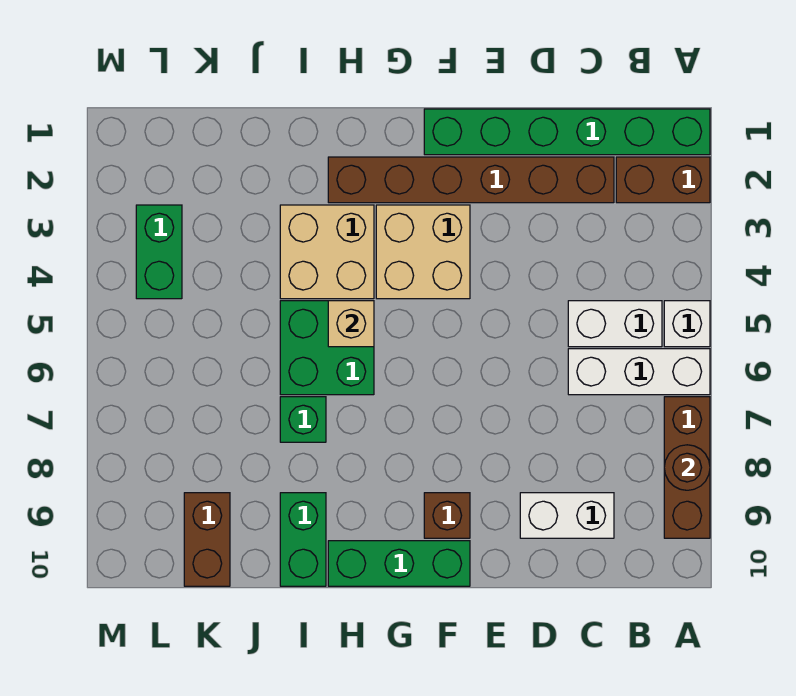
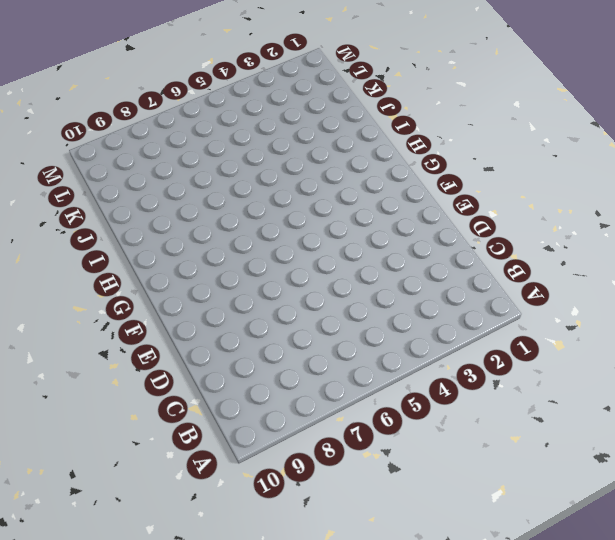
none -> green 1x6 brick [424,109,710,155]
none -> brown 1x2 brick [616,157,710,203]
none -> white 1x1 brick [664,301,710,347]

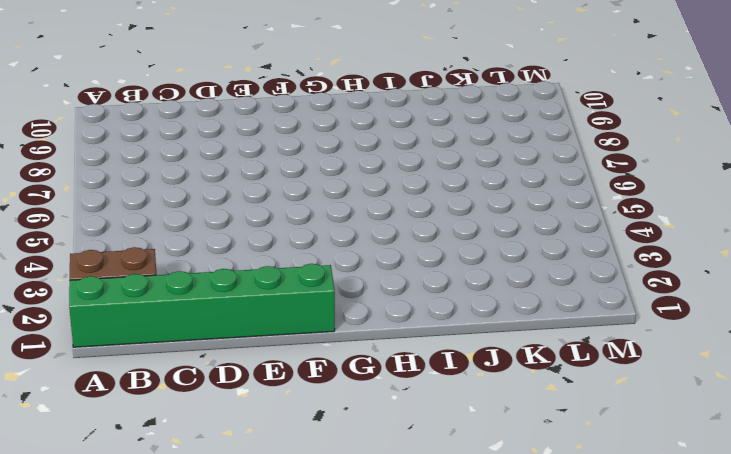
none -> white 1x1 brick [664,301,710,347]
none -> white 1x3 brick [568,349,710,395]
none -> brown 1x3 brick [664,397,710,538]

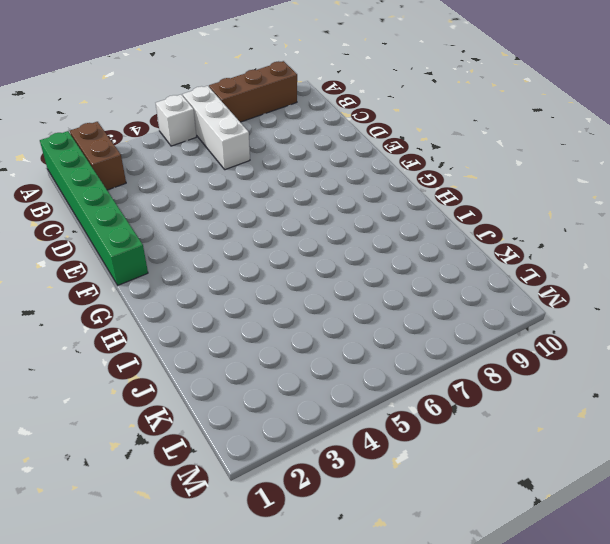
none -> white 1x2 brick [568,301,662,347]
none -> brown 1x6 brick [328,157,614,203]
none -> white 1x2 brick [520,493,614,538]

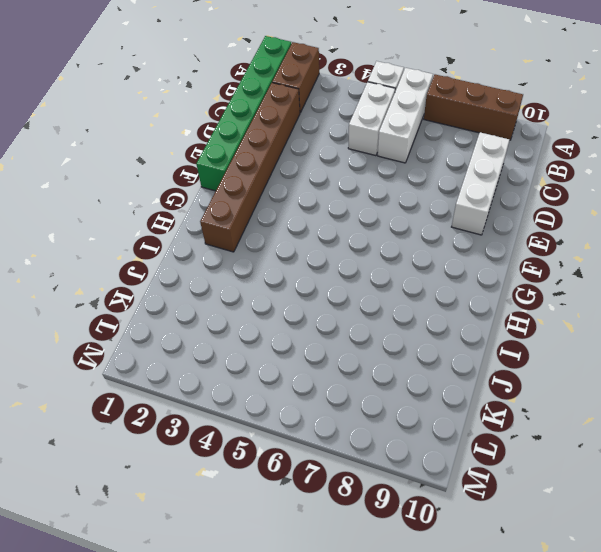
white 1x3 brick [452,132,509,235] -> white 1x2 brick [520,493,614,538]
none -> tan 2x2 brick [376,205,470,299]
none -> brown 1x1 brick [424,493,470,538]
none -> green 1x3 brick [328,541,470,586]

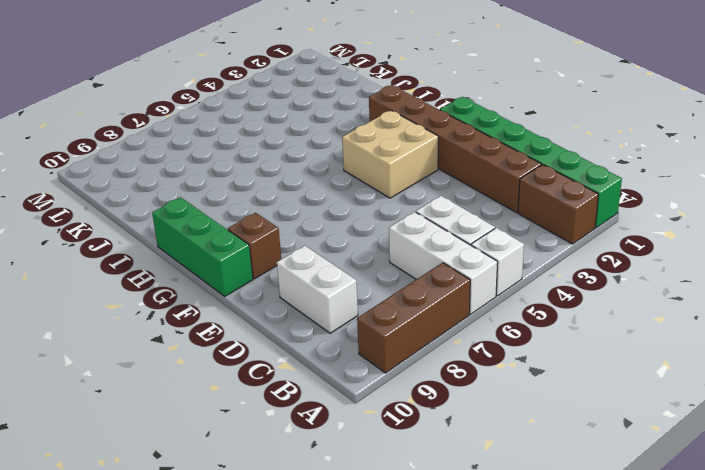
none -> tan 2x2 brick [280,205,374,299]
none -> green 2x2 brick [280,301,374,395]
none -> green 1x1 brick [280,397,326,442]

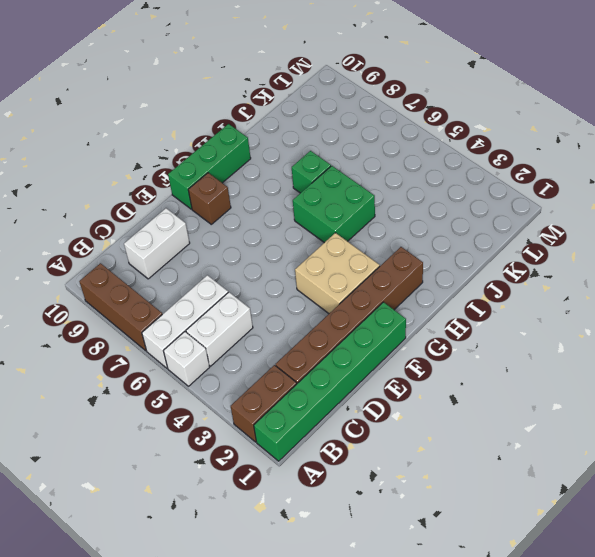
none -> tan 2x2 brick [280,205,374,299]
none -> green 1x2 brick [280,493,326,586]
none -> brown 1x2 brick [184,493,230,586]

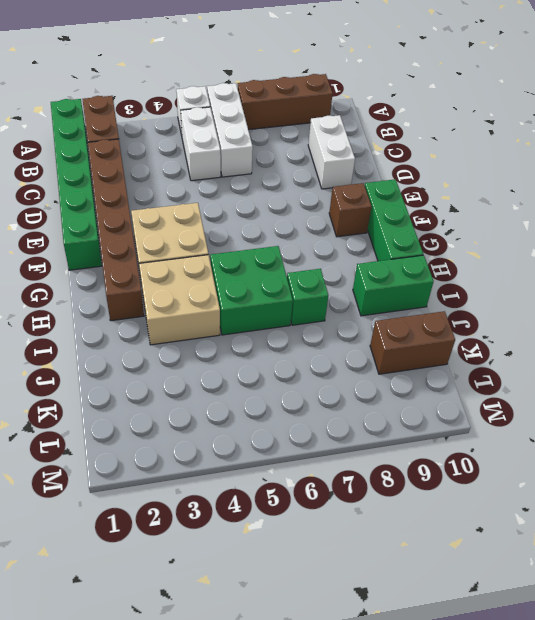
none -> green 1x2 brick [136,205,182,299]
none -> brown 1x1 round brick [664,445,710,490]
none -> tan 1x1 brick [328,301,374,347]

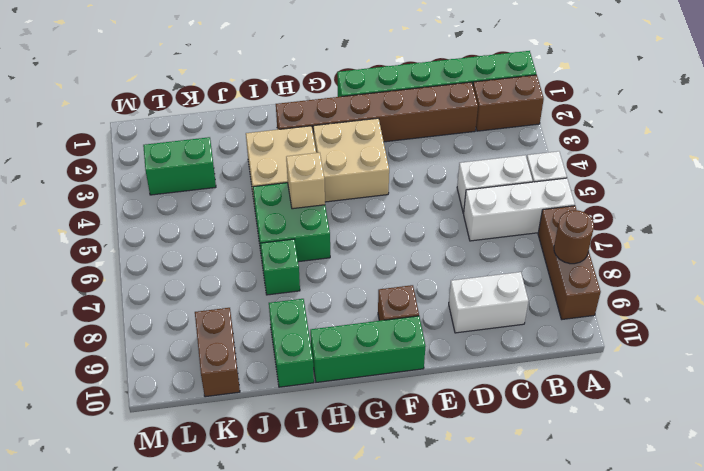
green 1x2 brick [143,137,216,195] -> green 1x2 brick turned to [136,205,182,299]

